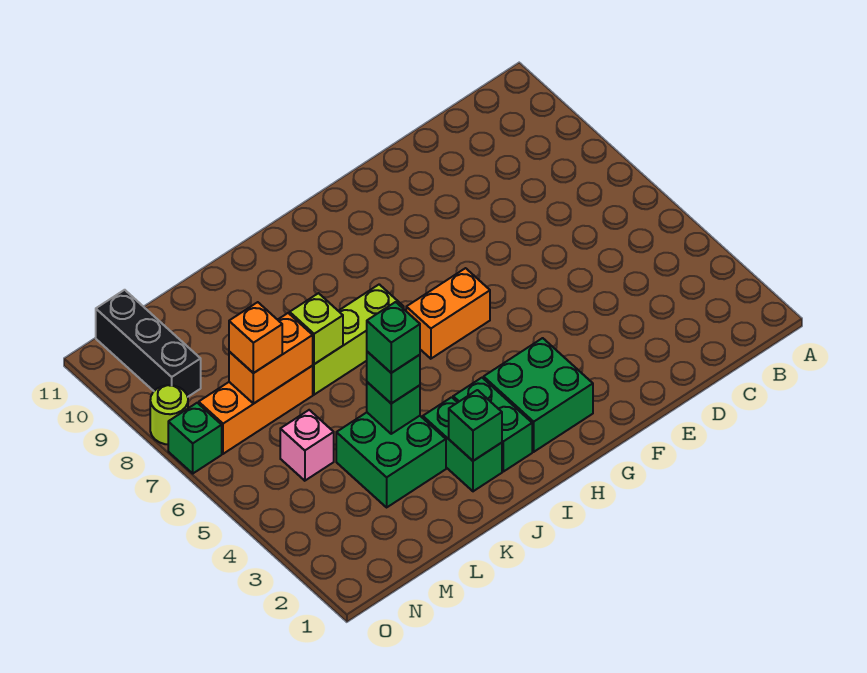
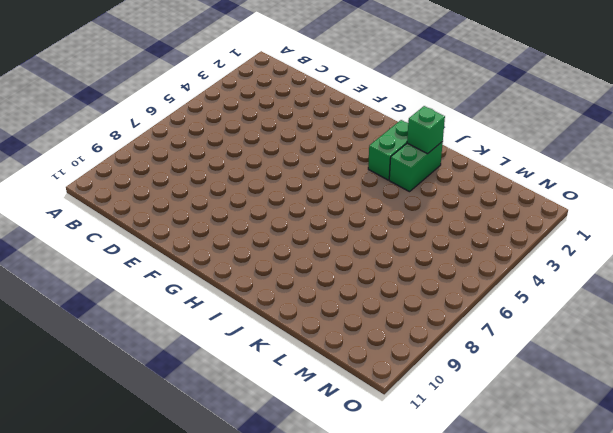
none -> green 2x2 brick [484,338,593,452]
none -> orange 1x2 brick [406,268,490,359]
none -> lime 1x3 brick [312,284,404,395]

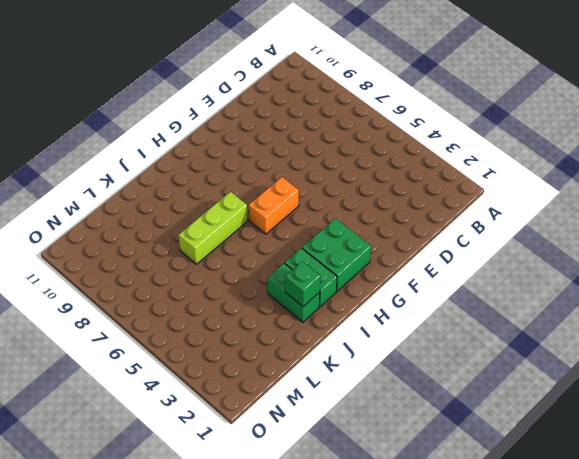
none -> green 2x2 brick [336,413,446,507]
none -> orange 1x3 brick [199,366,313,454]
none -> pink 1x1 brick [280,410,334,481]

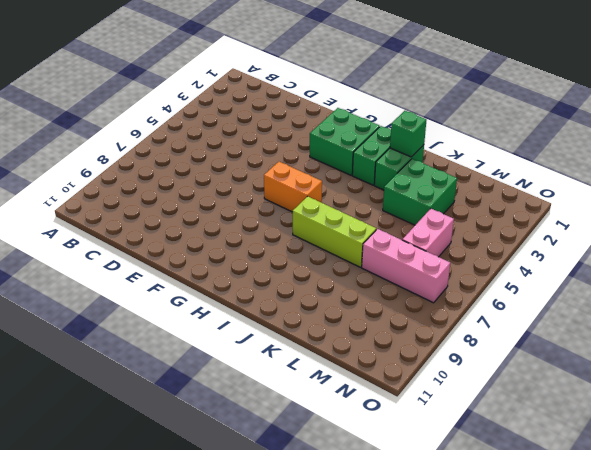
pink 1x3 brick [362,229,450,303] -> orange 1x3 brick [199,366,313,454]
pink 1x2 brick [402,209,454,257] -> pink 1x1 brick [280,410,334,481]
none -> black 1x3 brick [96,290,201,397]
none -> green 1x1 brick [168,403,222,473]
none -> lime 1x1 round brick [150,385,188,444]

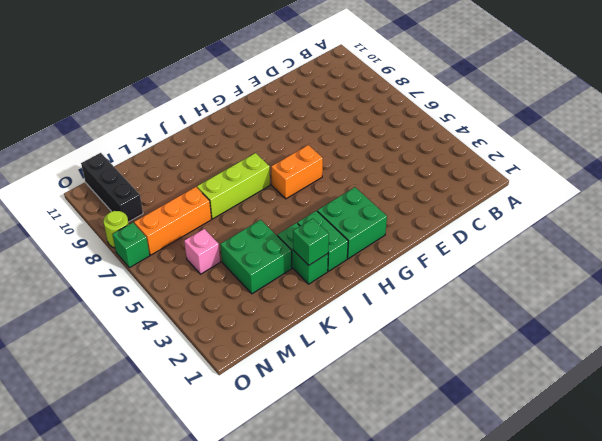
none -> green 1x1 brick [367,382,420,434]
none -> lime 1x1 brick [290,293,343,364]
none -> orange 1x2 brick [229,313,313,404]

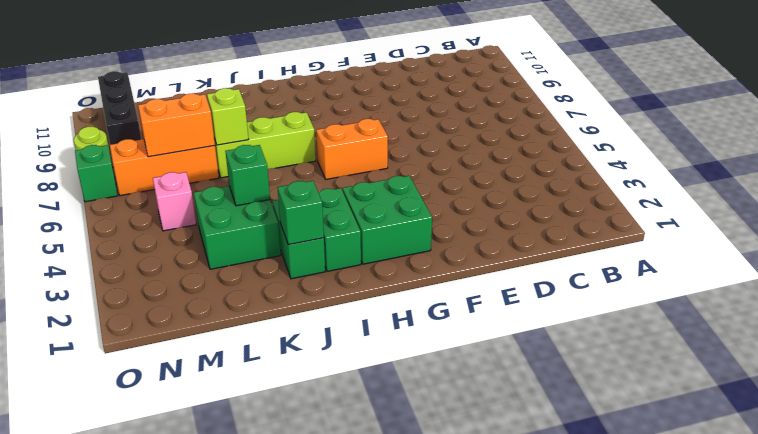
none -> green 1x1 brick [367,352,420,403]
none -> orange 1x1 brick [229,302,282,373]
none -> green 1x1 brick [367,302,420,373]

